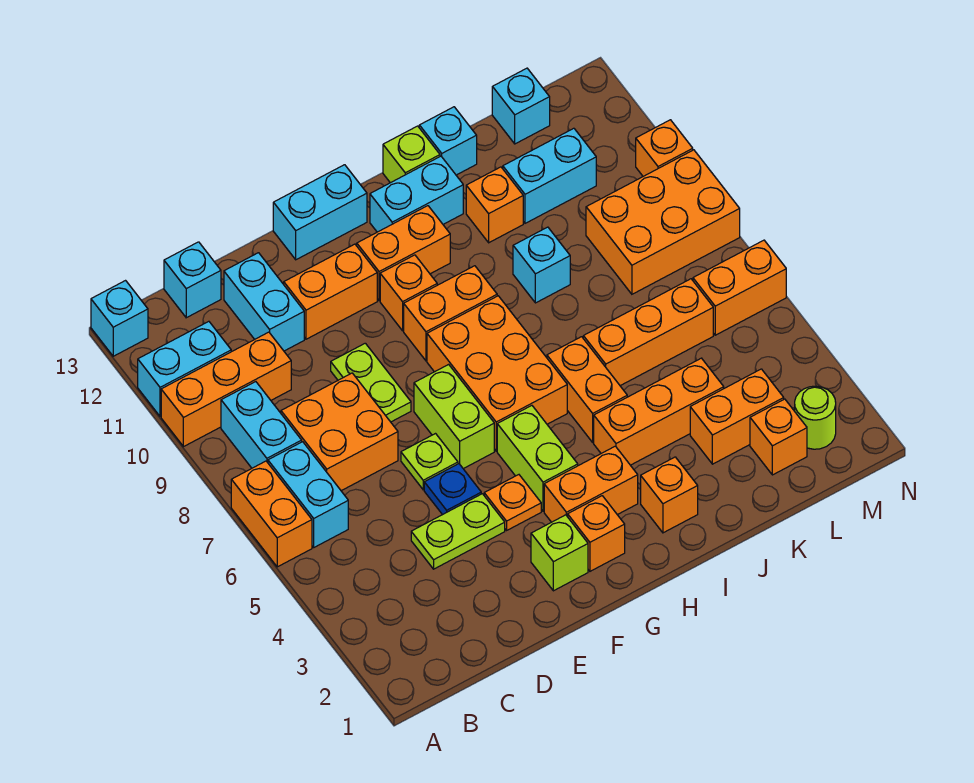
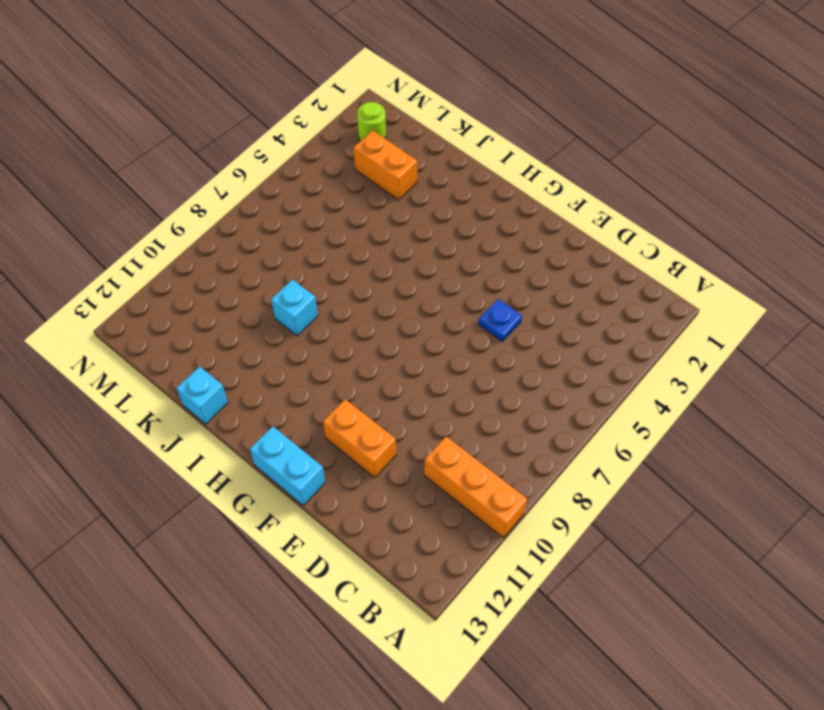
none -> orange 1x2 brick [231,461,312,567]
none -> cyan 1x2 brick [138,321,231,416]
none -> cyan 1x1 brick [91,281,148,356]
none -> cyan 1x2 brick [268,442,348,547]

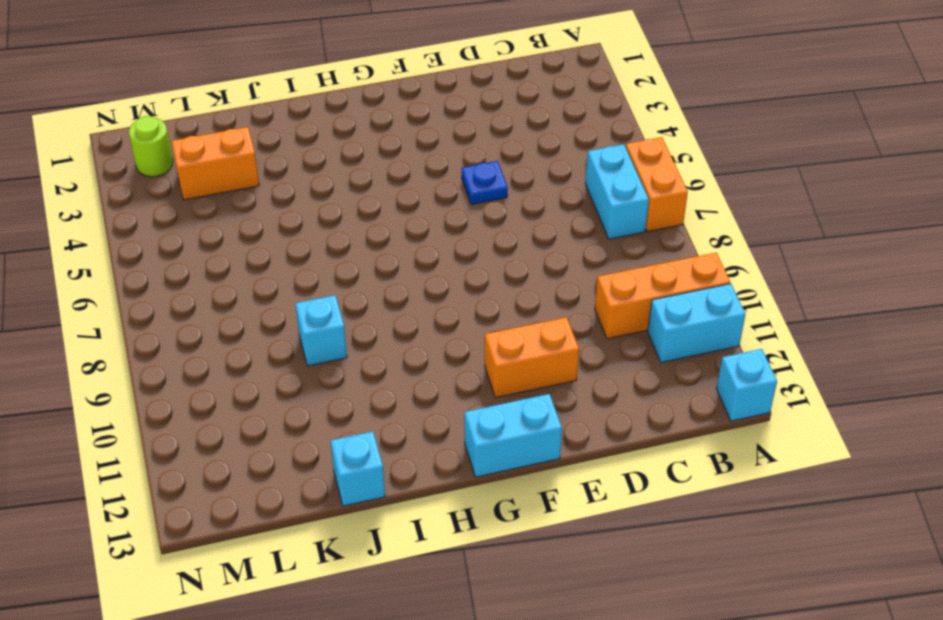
none -> cyan 1x2 brick [221,382,302,468]
none -> orange 2x2 brick [281,373,398,491]
none -> cyan 1x1 brick [164,242,221,318]
none -> lime 1x2 plate [411,494,505,569]

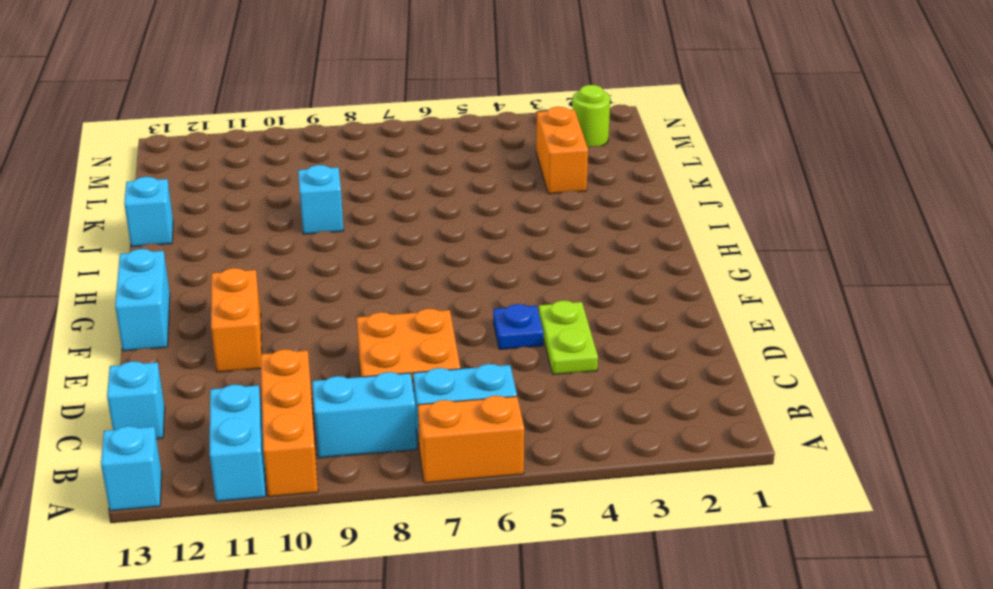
none -> cyan 1x2 brick [224,253,304,351]
none -> lime 1x1 plate [401,434,458,490]
none -> lime 1x2 plate [331,343,411,422]
none -> lime 1x1 brick [531,515,588,591]

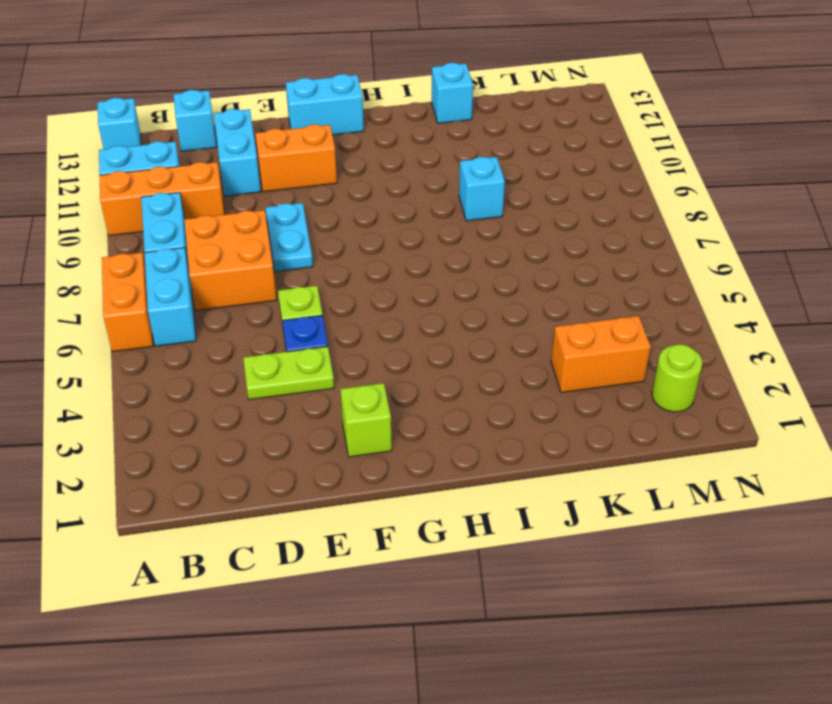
cyan 1x2 plate [266,203,313,271] -> lime 1x2 plate [331,343,411,422]
none -> orange 1x1 plate [484,475,541,530]
none -> lime 1x2 brick [414,364,494,469]
none -> orange 1x1 brick [568,496,625,571]
none -> orange 1x2 brick [544,446,638,522]

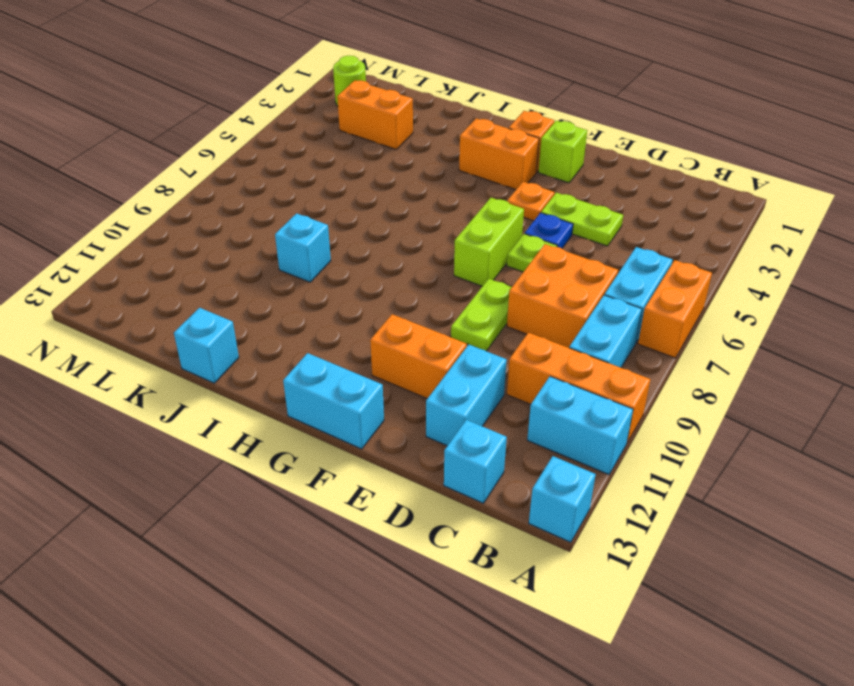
none -> lime 1x2 brick [497,406,578,511]
none -> orange 2x3 brick [427,296,567,451]
none -> orange 1x2 brick [404,266,497,361]
none -> orange 1x1 brick [380,255,437,331]

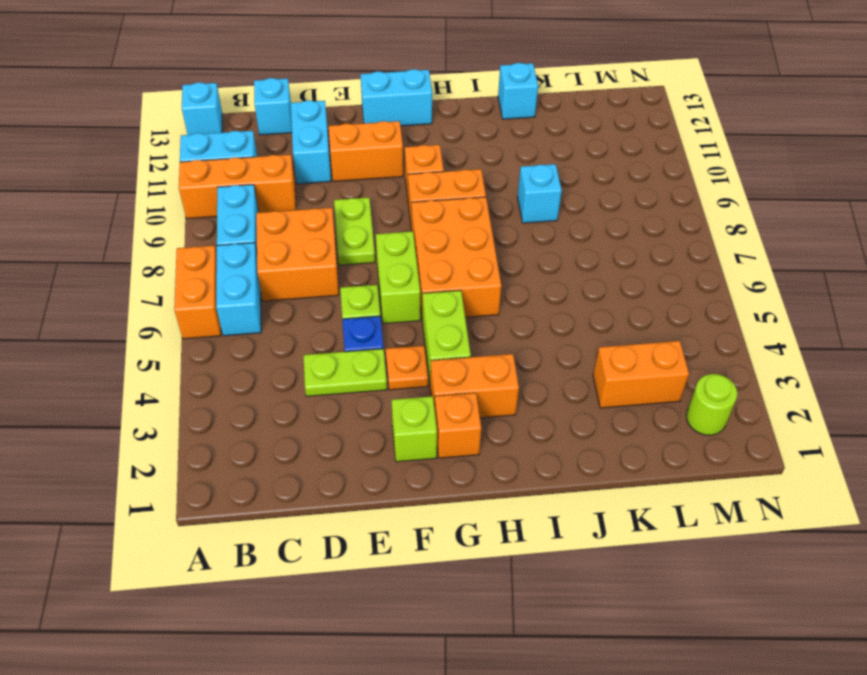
none -> orange 1x2 brick [357,206,450,301]
none -> cyan 1x2 brick [370,156,463,232]
none -> orange 1x1 brick [641,457,698,533]
none -> orange 1x3 brick [594,358,724,465]

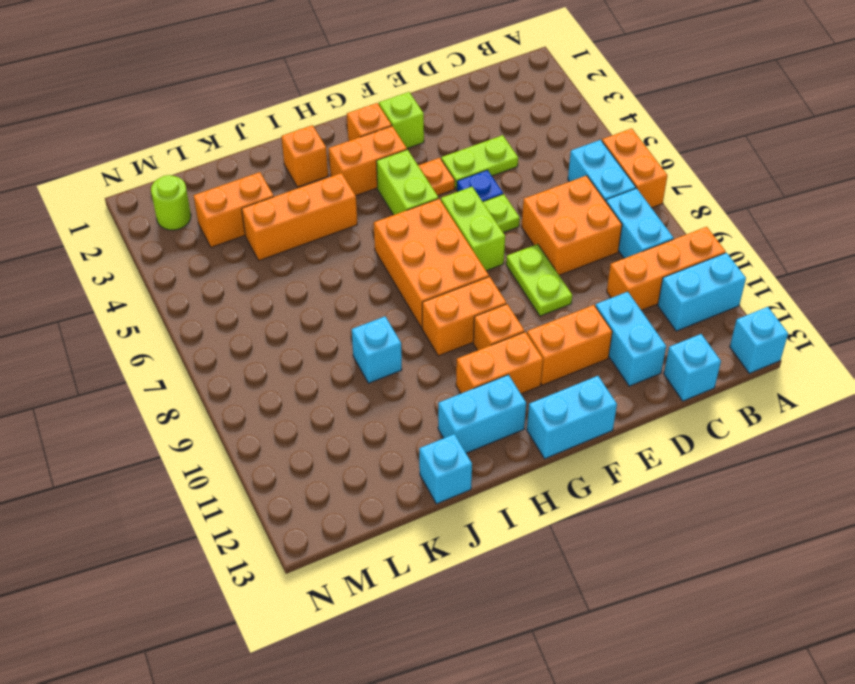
none -> orange 1x2 brick [547,337,627,442]
none -> lime 1x1 brick [383,126,440,183]
none -> orange 1x3 brick [583,279,713,386]
none -> orange 1x1 brick [466,167,523,243]

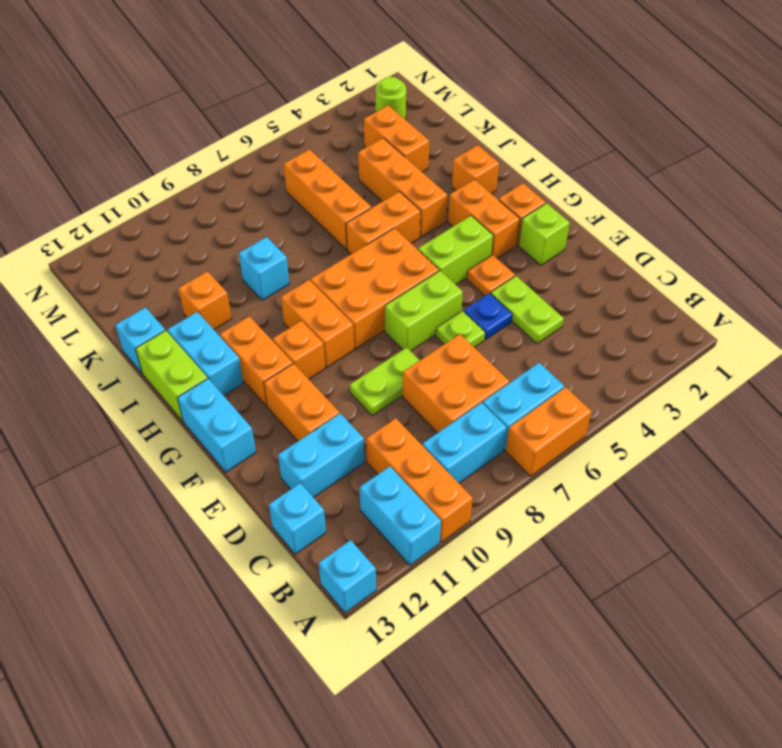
lime 1x2 brick [135,330,208,421] -> lime 1x1 brick [383,126,440,183]
none -> cyan 1x2 brick [503,128,596,223]
none -> orange 1x1 brick [750,399,807,475]
none -> orange 2x3 brick [586,150,740,294]
none -> cyan 1x1 brick [492,68,550,144]

